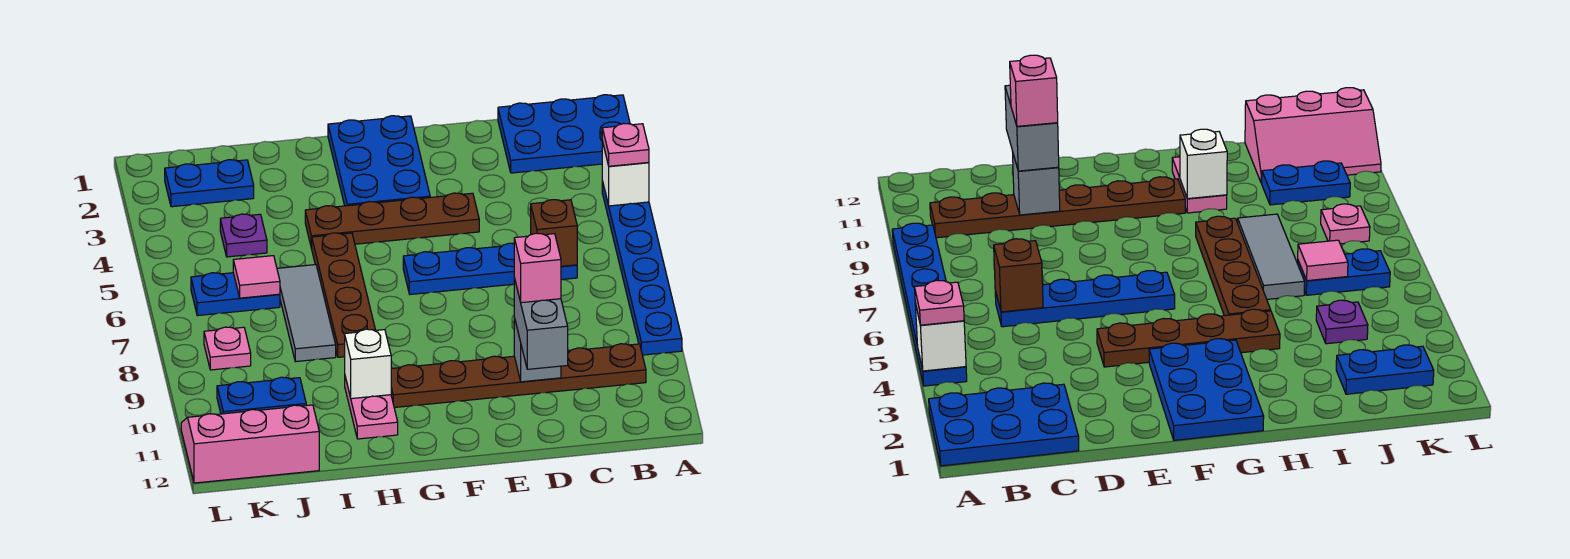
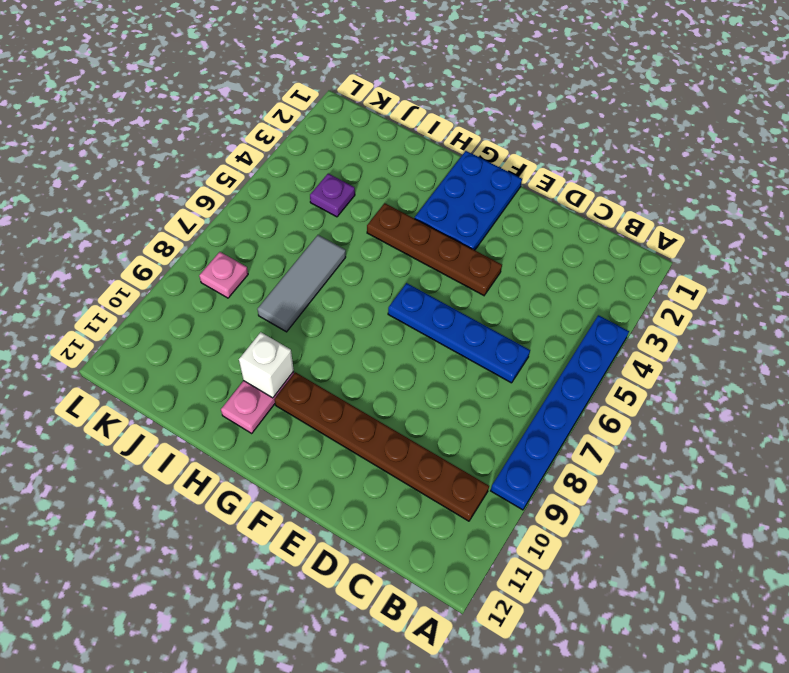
none -> blue 2x3 plate [498,95,630,173]
none -> brown 1x4 plate [312,233,375,357]
none -> blue 1x2 plate [165,160,254,207]

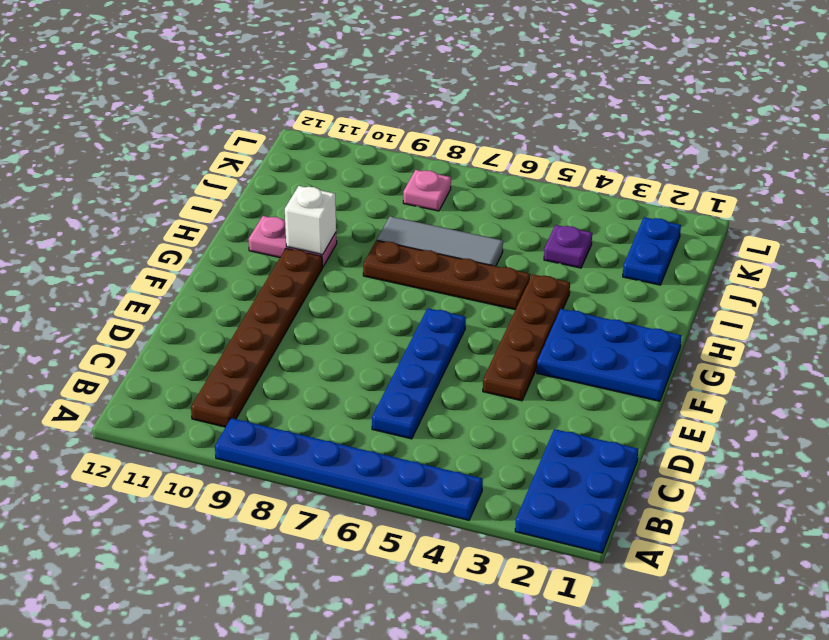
none -> blue 1x2 plate [191,273,280,316]
none -> blue 1x2 plate [217,377,306,414]
none -> pink 2x3 slope [181,405,319,483]

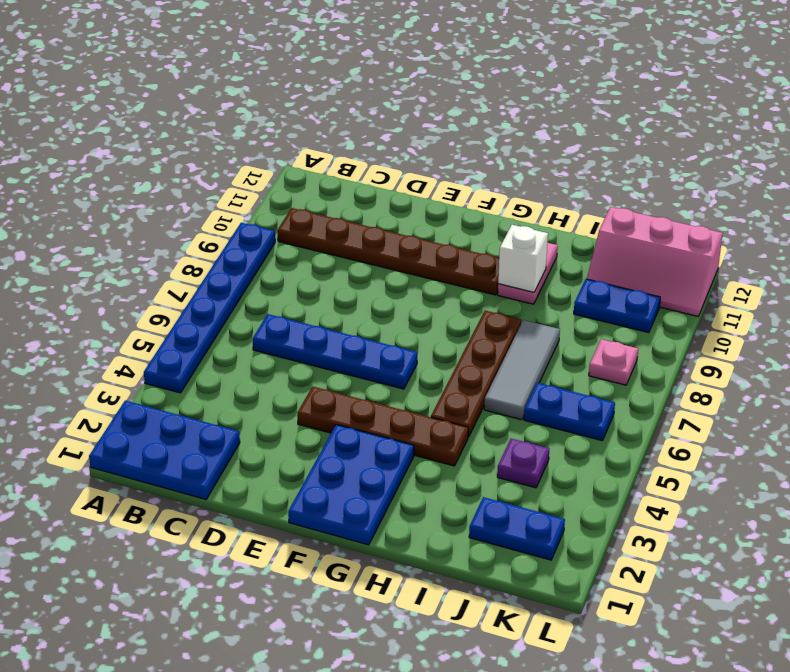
none -> white 1x1 brick [602,141,649,206]
none -> brown 1x1 brick [531,200,577,266]
none -> grey 1x1 brick [514,318,561,382]

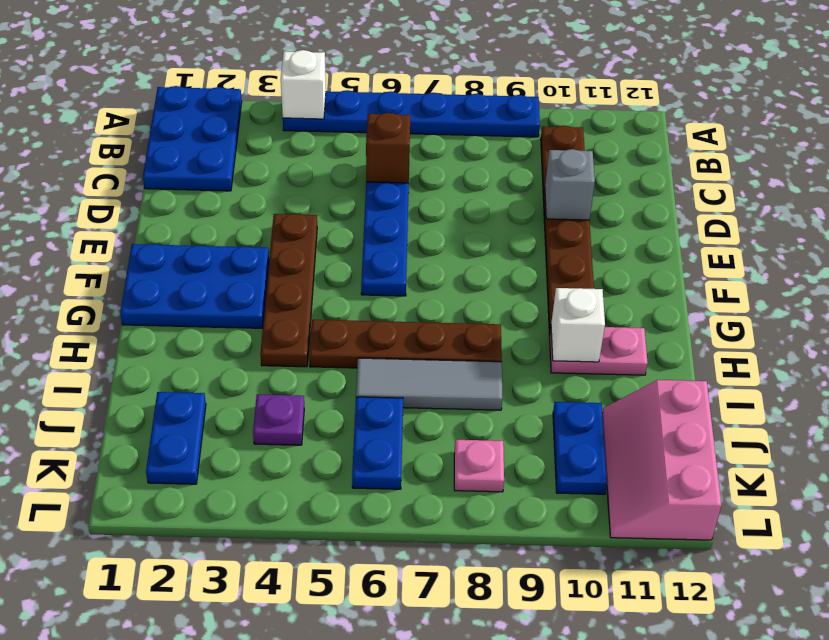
none -> pink 1x1 tile [233,256,280,298]
none -> pink 1x1 plate [602,124,649,166]
none -> grey 1x2 brick [514,278,568,369]

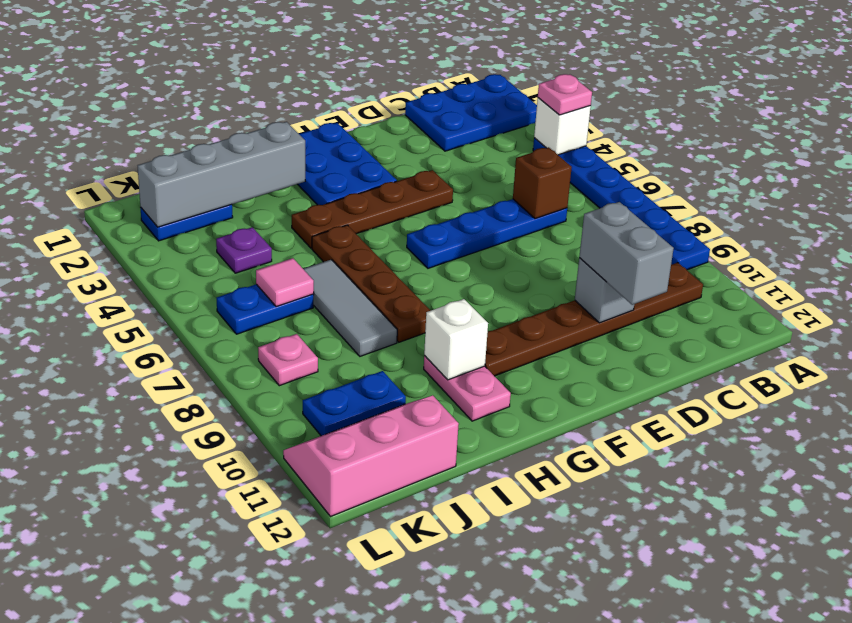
grey 1x4 brick [138,122,305,227] -> none
none -> pink 1x1 brick [514,233,561,303]

